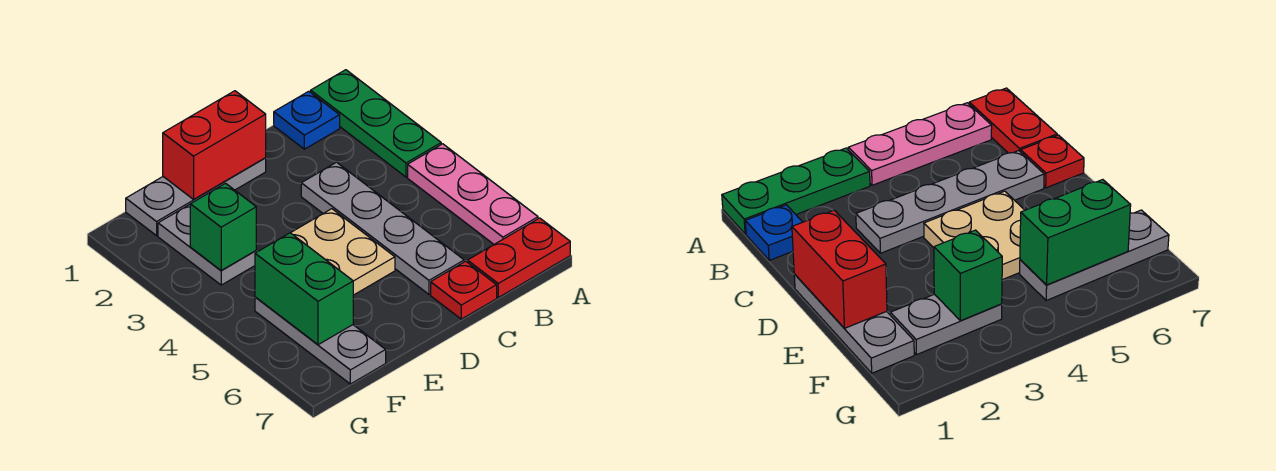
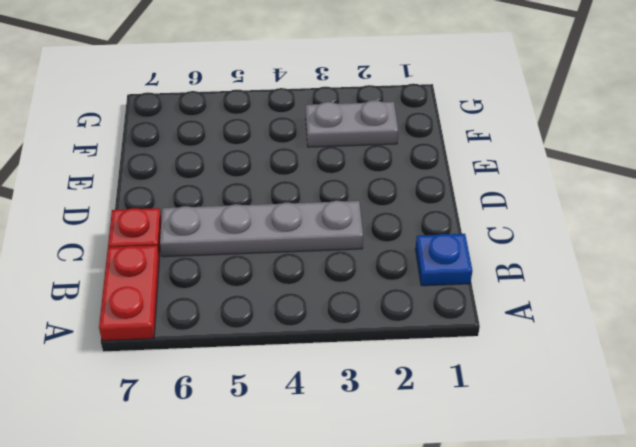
none -> green 1x3 plate [311,70,441,177]
none -> pink 1x3 plate [408,144,538,244]
none -> grey 1x3 plate [126,158,266,236]

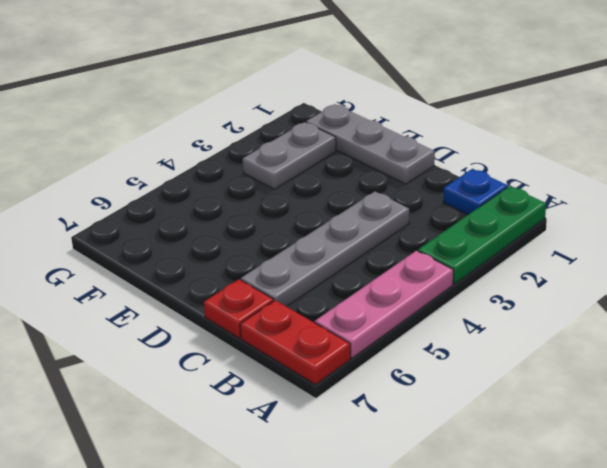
none -> tan 2x2 plate [291,209,395,295]
none -> grey 1x3 plate [255,297,386,384]
none -> red 1x2 brick [163,91,266,199]

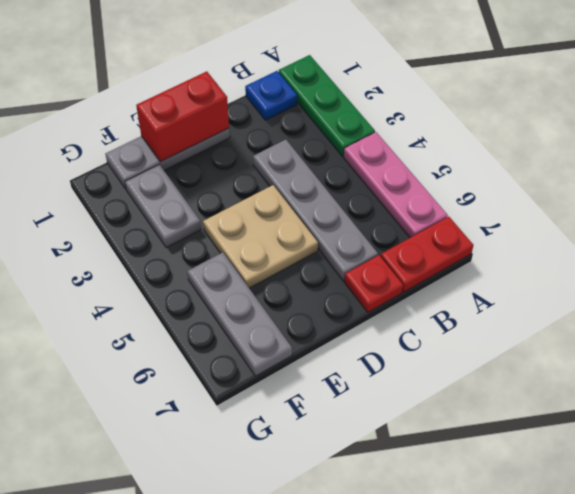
none -> green 1x1 brick [190,183,256,271]
none -> green 1x2 brick [255,233,353,345]

